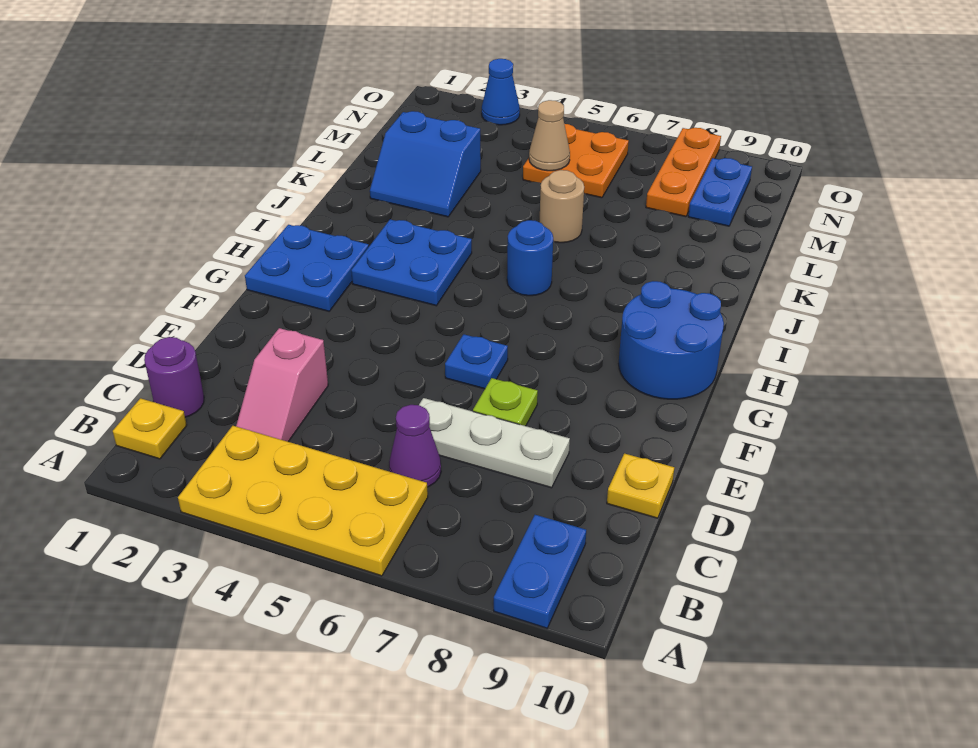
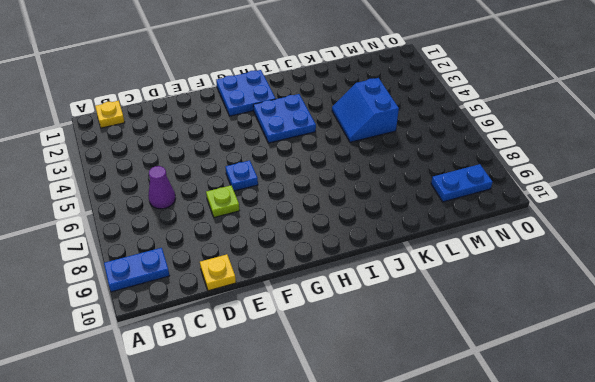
blue 2x2 slope [332,78,399,142] -> blue 2x2 slope moved to [370,111,481,217]
none -> yellow 2x4 plate [178,426,428,576]
none -> purple 1x1 round brick [144,337,204,417]
none -> pink 1x2 slope [236,328,328,442]

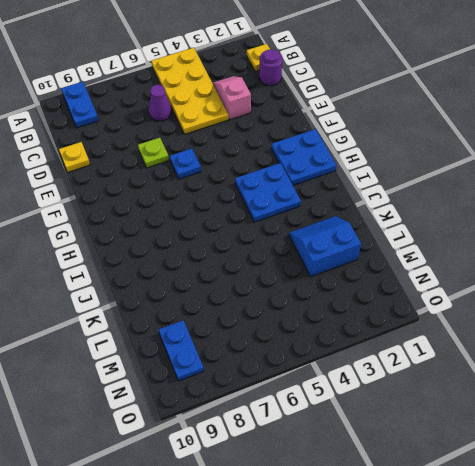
yellow 2x4 plate [152,48,229,134] -> yellow 2x4 plate turned to [178,426,428,576]
none -> white 1x3 plate [419,398,570,488]
none -> blue 2x2 round brick [619,281,724,399]
none -> blue 1x1 round brick [507,220,553,296]

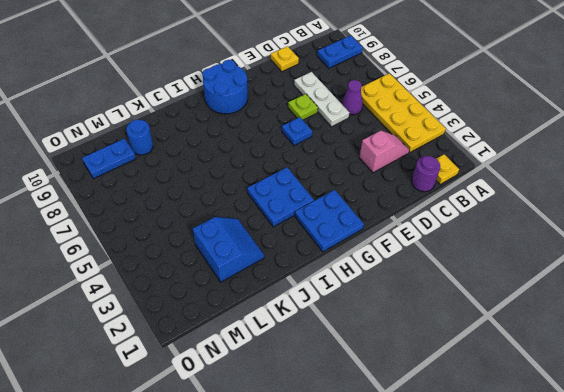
blue 1x1 round brick [126,120,153,155] -> blue 1x1 round brick moved to [507,220,553,296]
none -> tan 1x1 round brick [540,170,584,243]
none -> orange 2x2 plate [523,124,629,198]
none -> orange 1x3 plate [646,128,721,217]

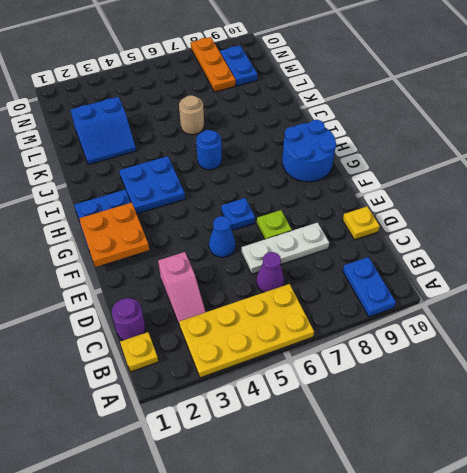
blue 1x1 cone [209,216,236,257] -> blue 1x1 cone moved to [482,59,520,125]
orange 2x2 plate [79,203,149,267] -> orange 2x2 plate moved to [523,124,629,198]
none -> tan 1x1 cone [529,100,570,171]

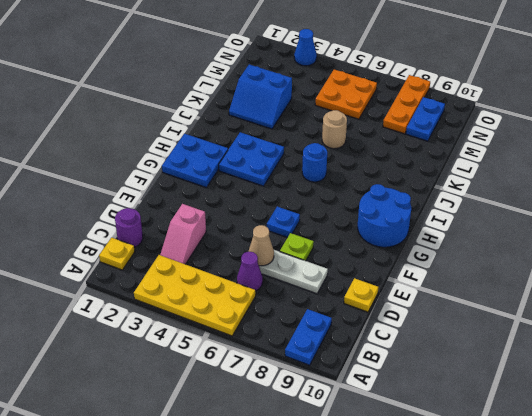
tan 1x1 cone [249,225,274,266] -> tan 1x1 cone moved to [529,100,570,171]

